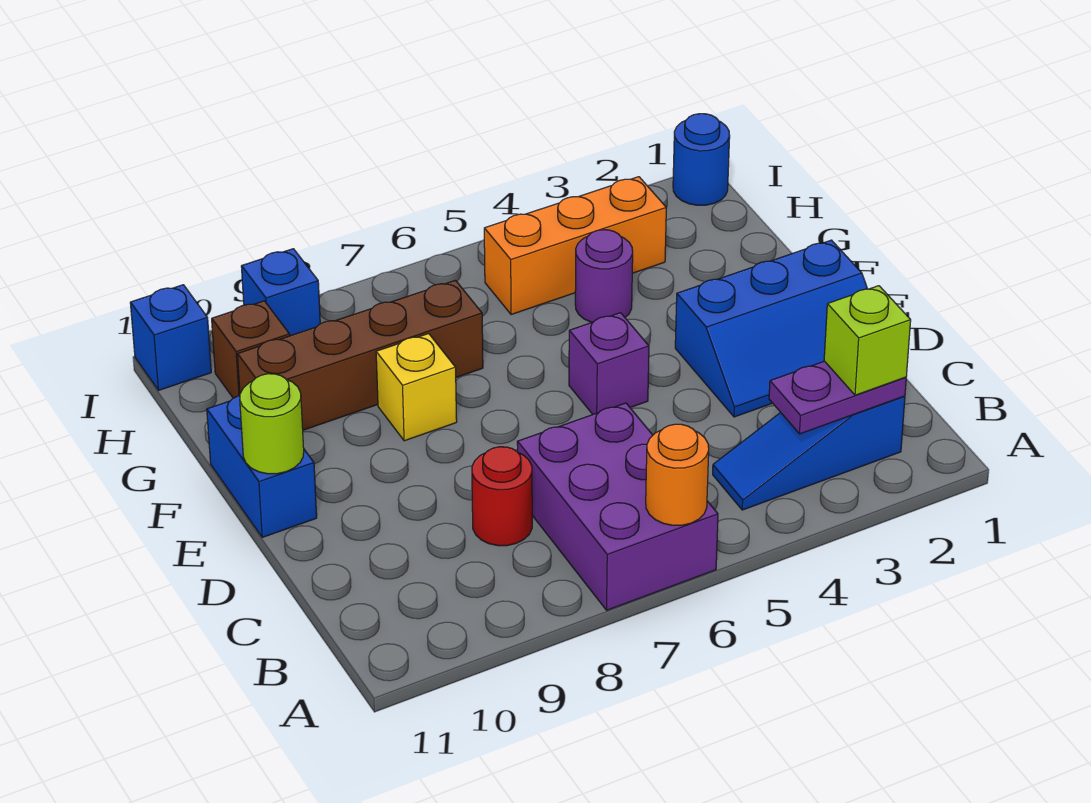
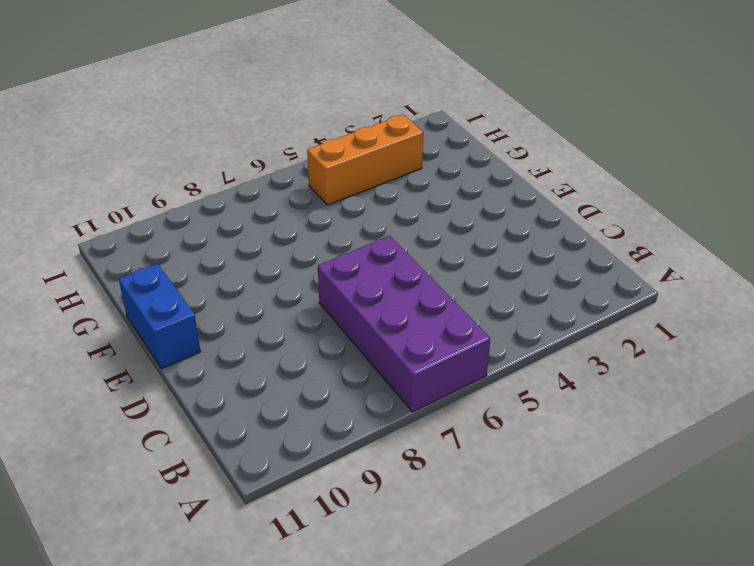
purple 2x4 brick [318,236,490,412] -> purple 2x3 brick [517,403,718,610]
none -> blue 1x3 slope [713,396,905,510]
none -> red 1x1 round brick [472,447,532,546]
none -> blue 2x3 slope [675,240,867,417]

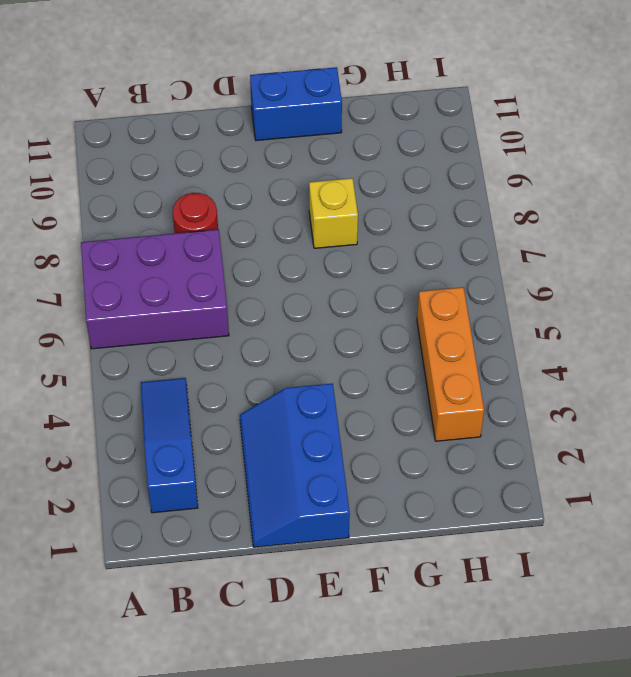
none -> purple 1x1 brick [569,313,649,414]
none -> purple 1x1 round brick [575,230,633,322]
none -> brown 1x4 brick [237,280,483,430]

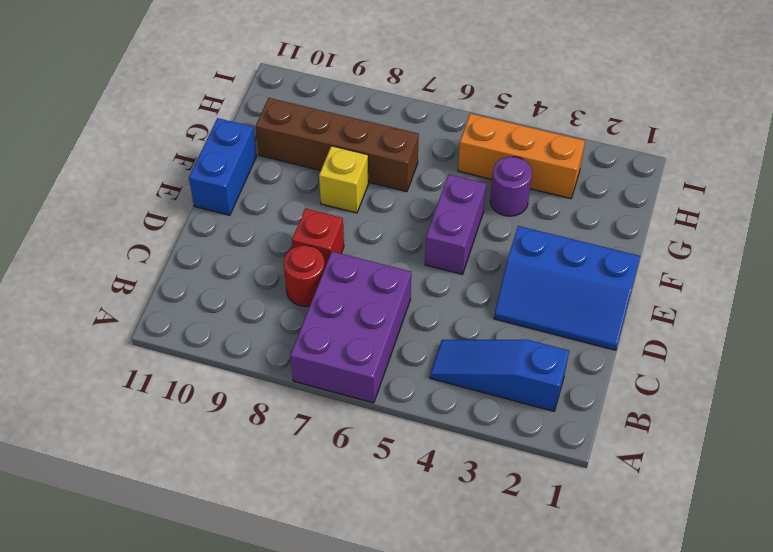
red 1x1 brick [292,208,344,267] -> none
purple 1x2 brick [425,174,486,274] -> purple 1x1 brick [569,313,649,414]
none -> brown 1x1 brick [212,301,290,398]
none -> blue 1x1 round brick [673,114,730,205]
none -> blue 1x1 brick [241,249,320,336]

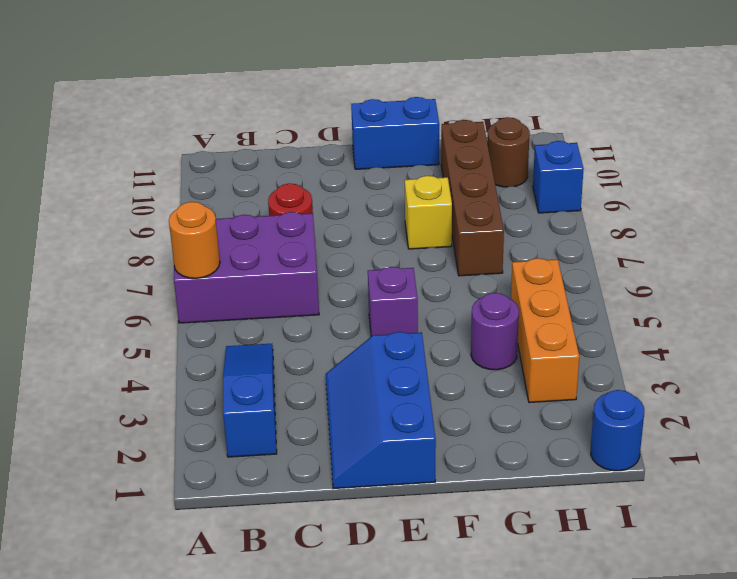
brown 1x1 round brick [487,117,530,187] -> brown 1x1 brick [212,301,290,398]
none -> blue 1x1 brick [130,285,211,390]
none -> purple 1x2 plate [769,361,906,434]
none -> lime 1x1 round brick [240,374,304,474]

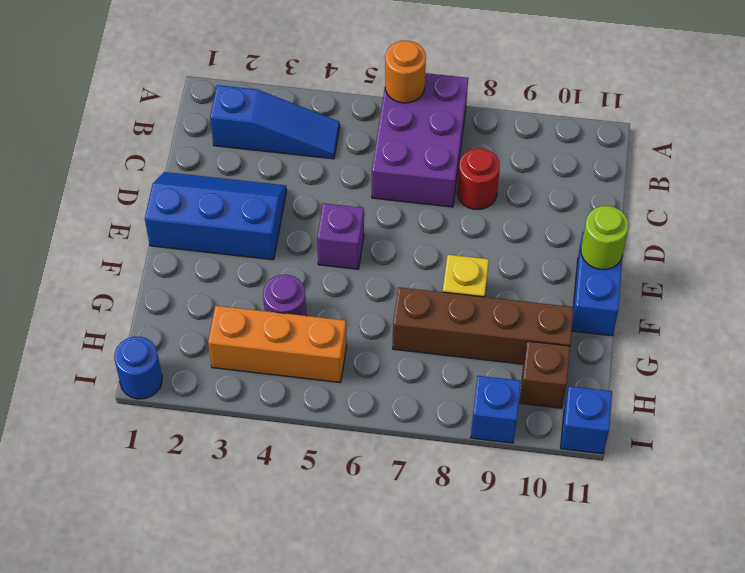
none -> purple 1x2 plate [769,361,906,434]
none -> lime 1x1 brick [824,286,911,395]

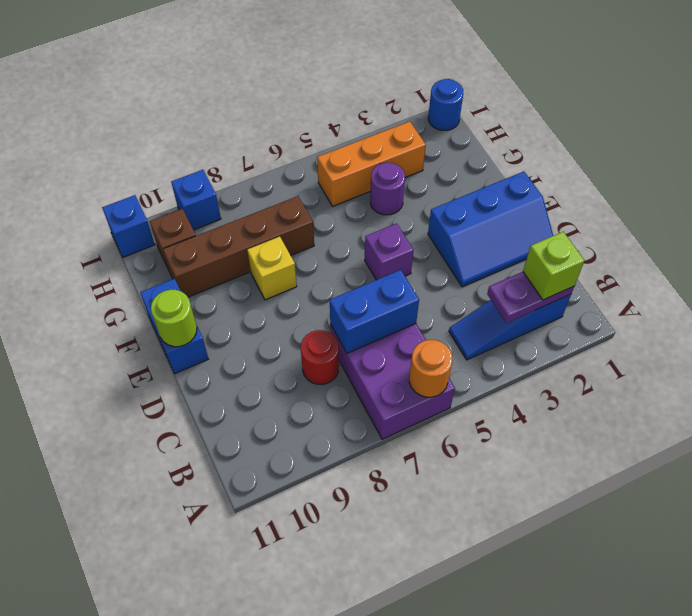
blue 1x2 brick [330,270,419,353] -> none

